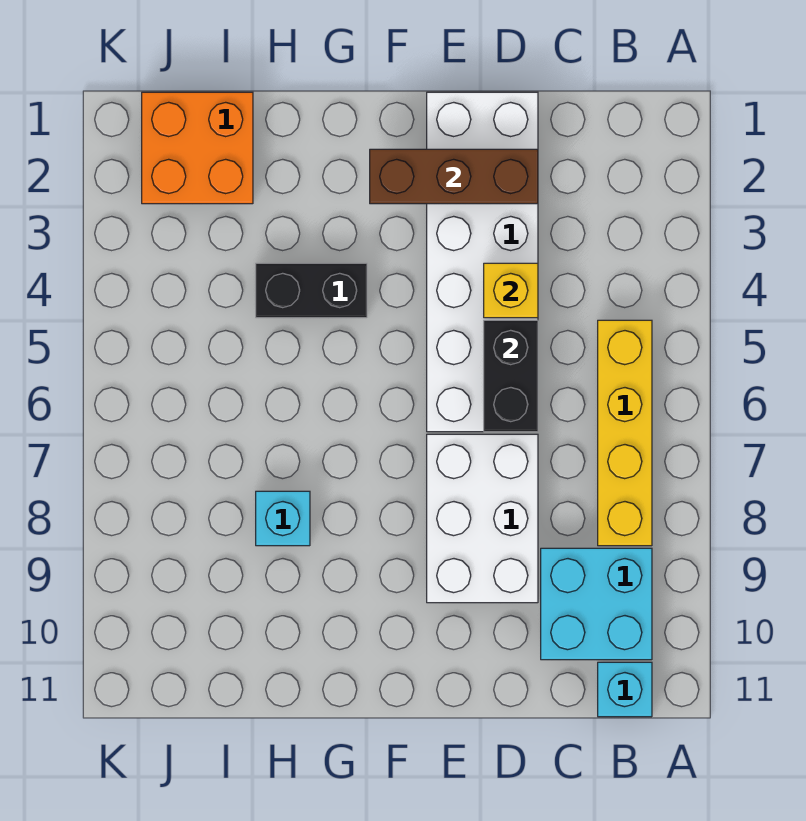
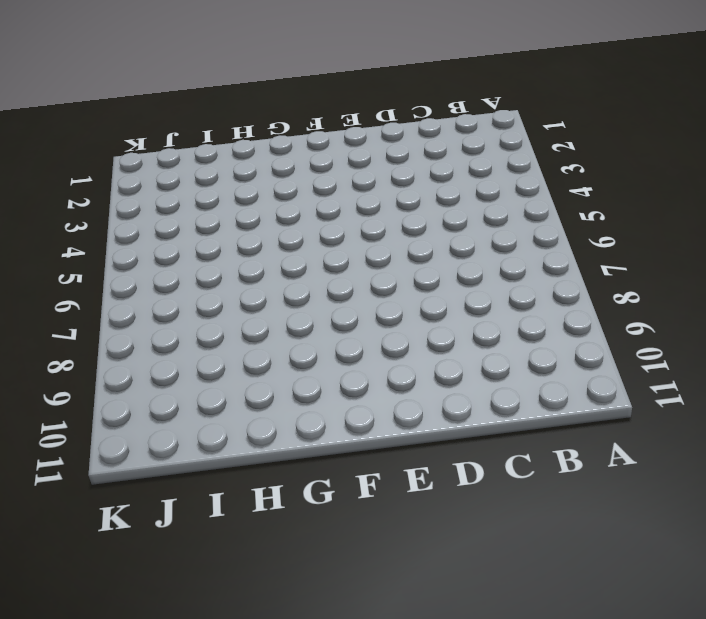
none -> yellow 1x4 brick [598,320,652,546]
none -> cyan 2x2 brick [541,548,652,660]

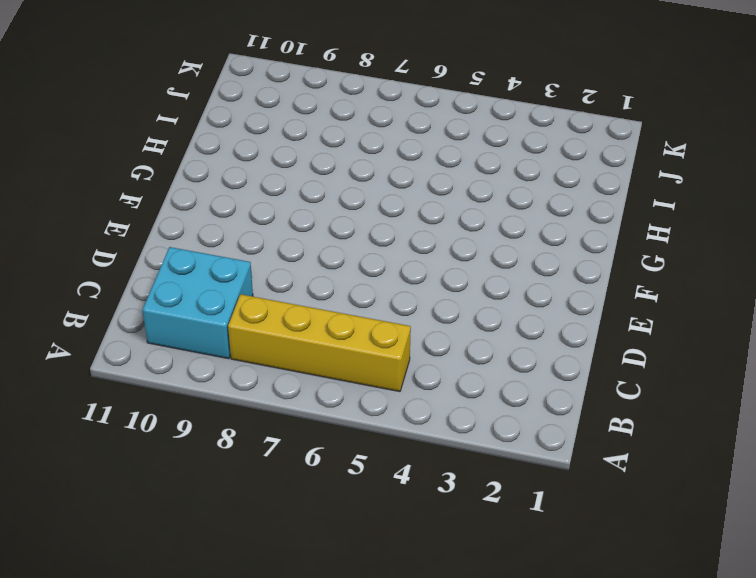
none -> cyan 1x1 brick [598,662,652,717]
none -> white 2x6 brick [427,92,538,432]

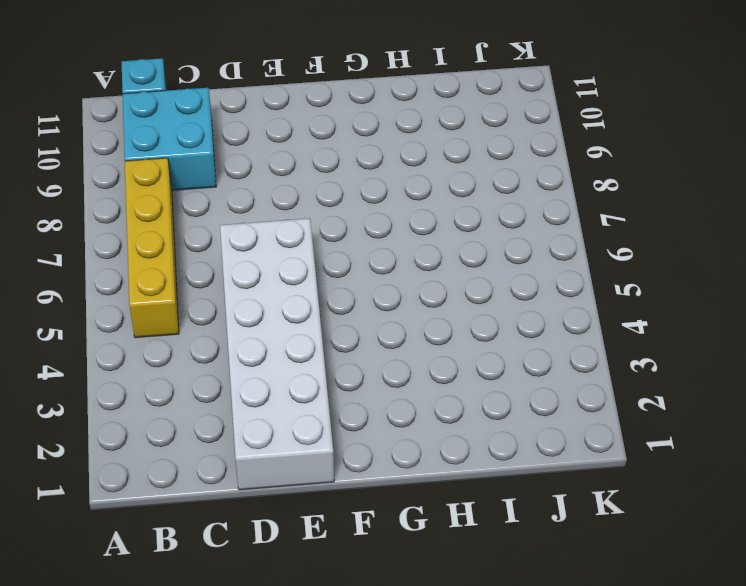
none -> white 2x3 brick [427,434,538,603]
none -> black 1x2 brick [256,263,367,318]

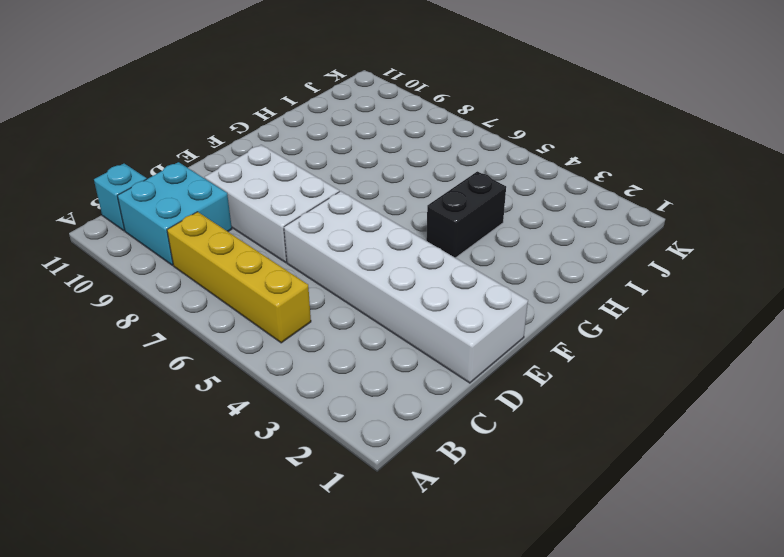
none -> cyan 1x1 brick [256,491,310,546]
none -> orange 2x2 brick [142,92,253,204]

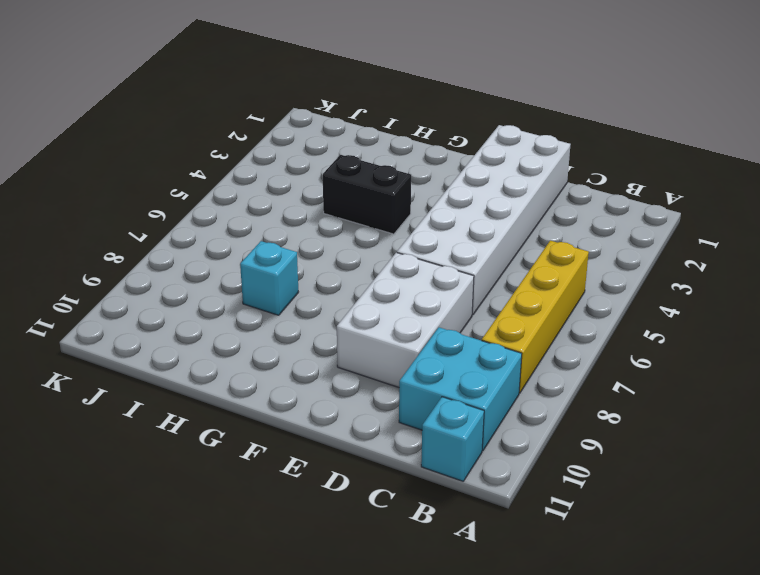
none -> orange 2x2 brick [142,92,253,204]
none -> brown 1x3 brick [370,149,538,204]

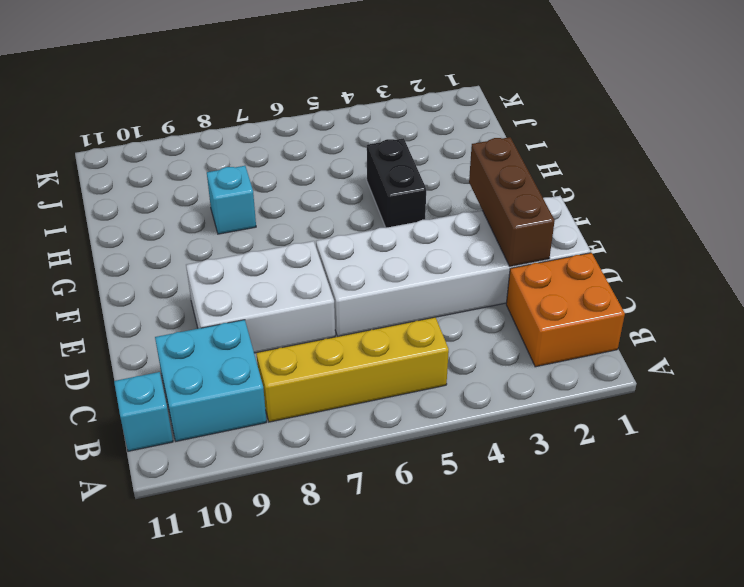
orange 2x2 brick [506,253,625,367] -> orange 2x2 brick moved to [142,92,253,204]
none -> yellow 1x1 brick [484,263,538,318]
none -> black 1x2 brick [484,320,538,432]

